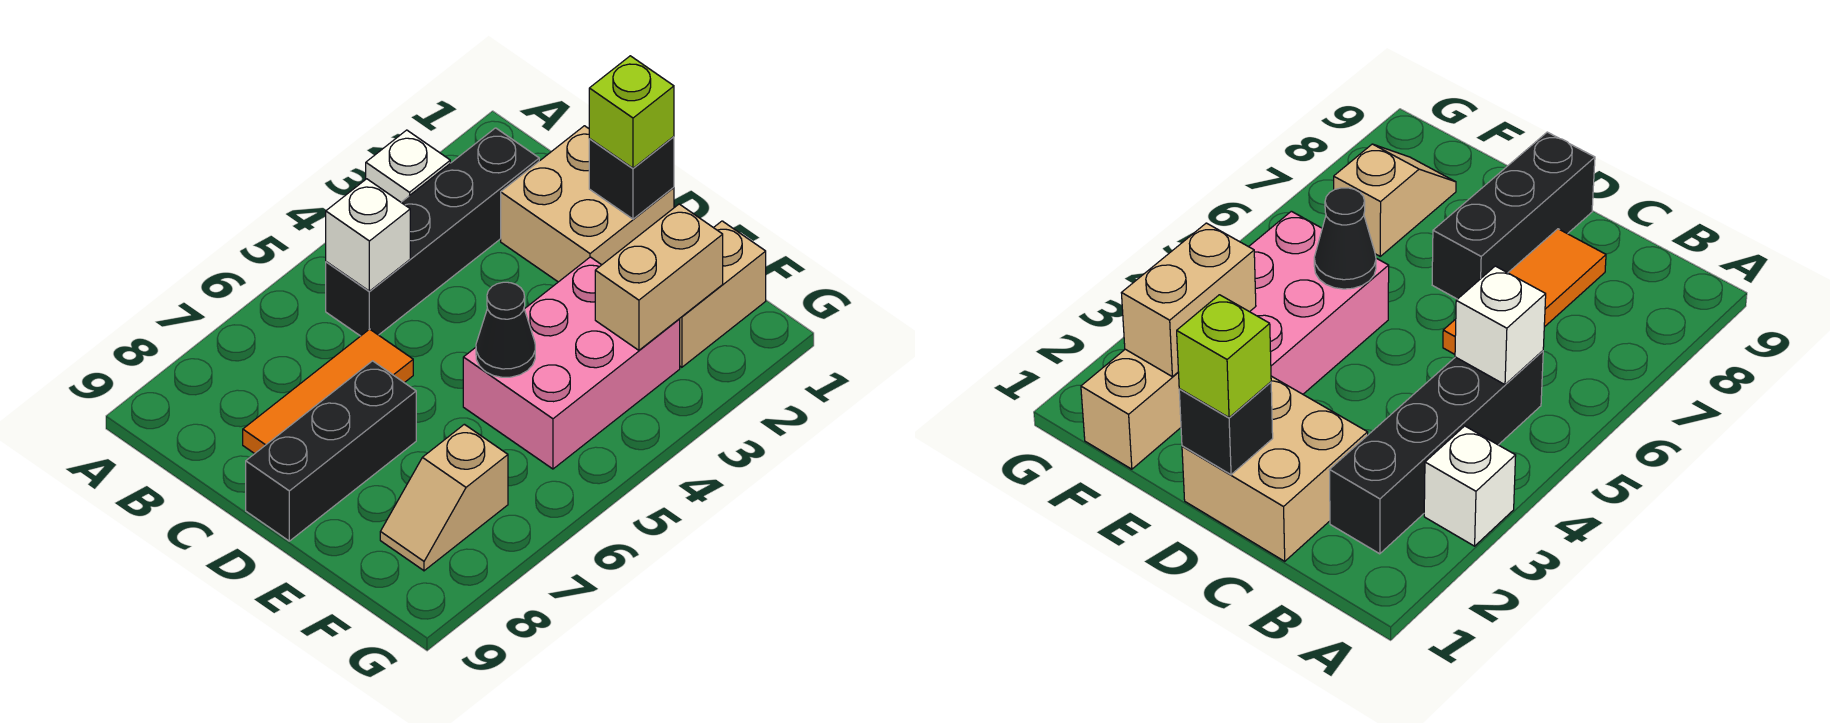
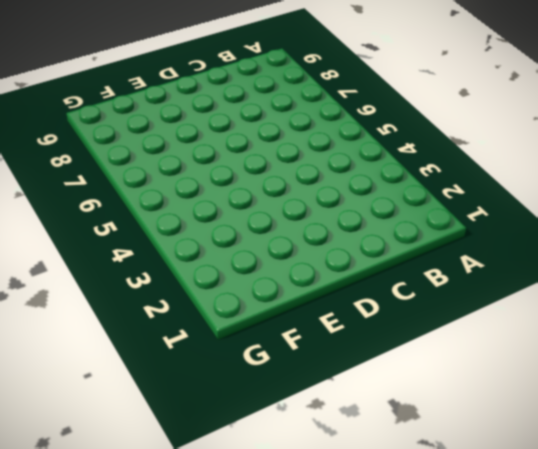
none -> white 1x1 brick [366,130,450,202]
none -> black 1x4 brick [326,128,539,336]
none -> tan 2x2 brick [501,126,674,282]

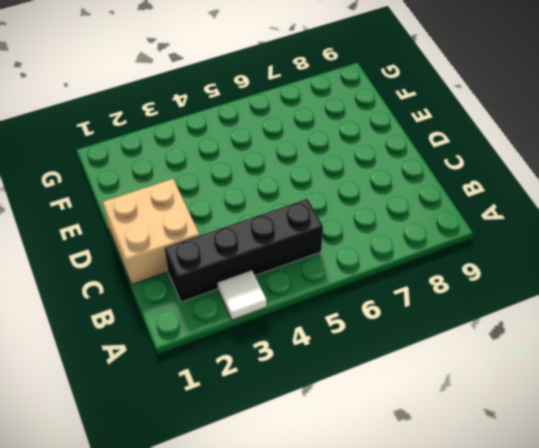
white 1x1 tile [217,270,266,320] -> white 1x1 brick [366,130,450,202]
none -> orange 1x3 tile [243,329,413,454]
none -> black 1x3 brick [246,361,416,541]
none -> pink 2x3 brick [463,257,680,469]

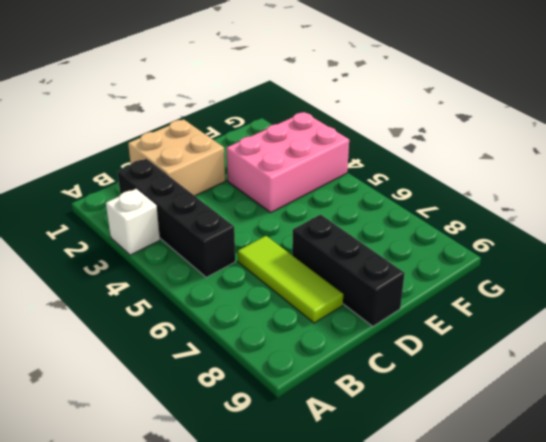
lime 1x3 tile [238,236,343,323] -> orange 1x3 tile [243,329,413,454]
pink 2x3 brick [226,112,349,212] -> pink 2x3 brick turned to [463,257,680,469]
none -> tan 1x2 brick [680,221,766,367]
none -> tan 1x2 slope [380,424,508,571]
none -> white 1x1 brick [326,179,410,291]

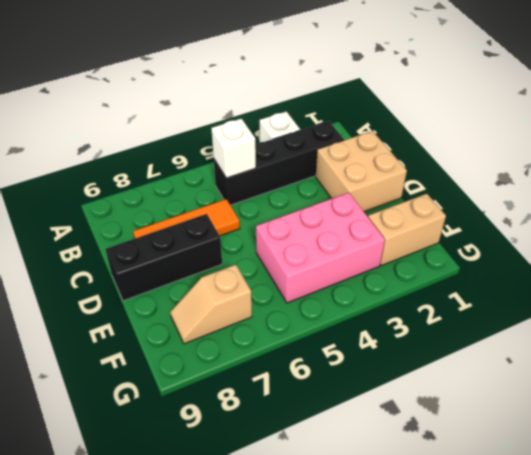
none -> black 1x1 brick [589,137,674,219]
none -> black 1x1 cone [476,282,535,377]
none -> tan 1x2 brick [595,204,723,350]

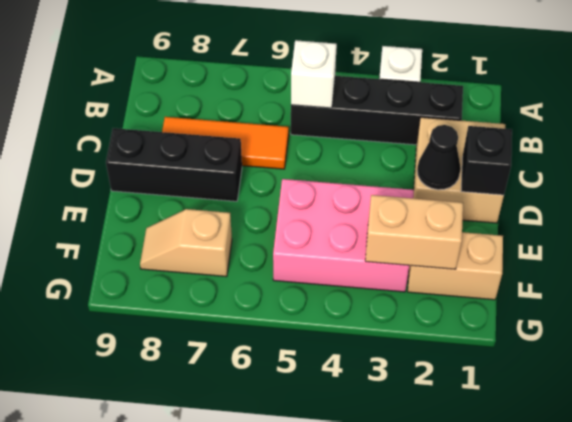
black 1x1 cone [417,125,461,190] -> black 1x1 cone moved to [476,282,535,377]
none -> lime 1x1 brick [589,56,674,168]

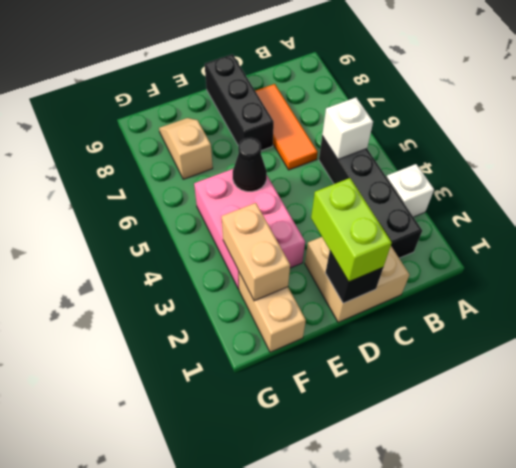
lime 1x2 brick [311,178,392,282] -> lime 1x1 brick [589,56,674,168]

